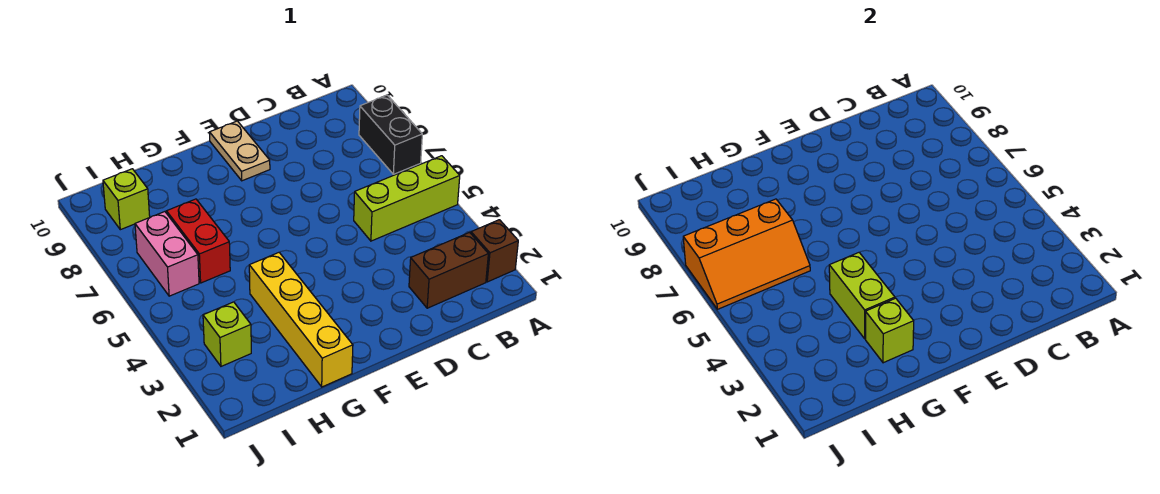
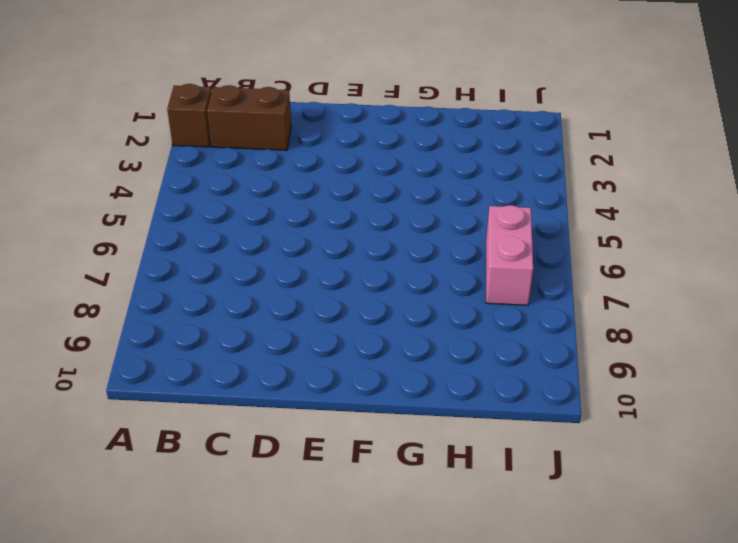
none -> lime 1x3 brick [354,156,460,241]
none -> black 1x2 brick [359,95,422,174]
none -> tan 1x2 plate [210,121,270,181]

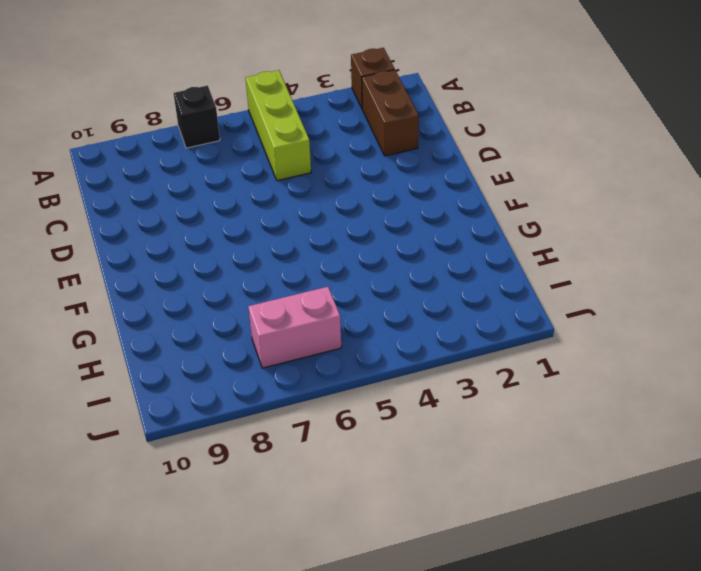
black 1x1 brick [174,85,220,148] -> black 1x2 brick [359,95,422,174]
none -> tan 1x2 plate [210,121,270,181]
none -> yellow 1x4 brick [249,253,353,387]
none -> red 1x2 brick [167,199,230,283]

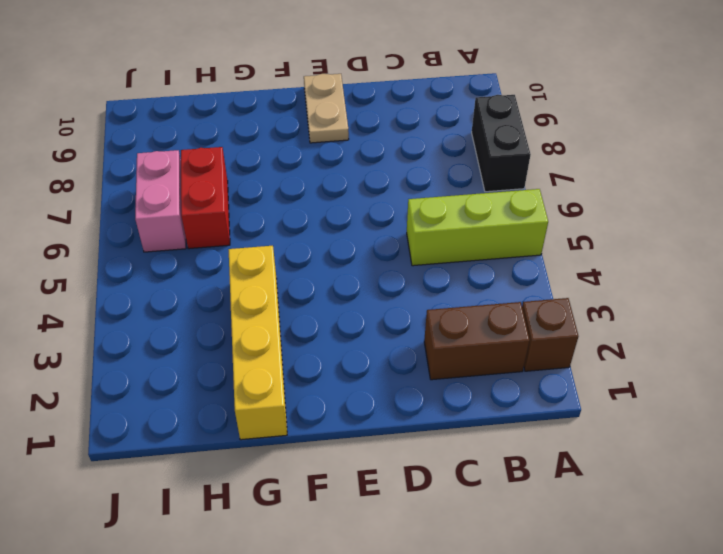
none -> lime 1x1 brick [203,302,251,366]
none -> lime 1x1 brick [103,169,150,230]
none -> lime 1x1 brick [866,298,914,363]

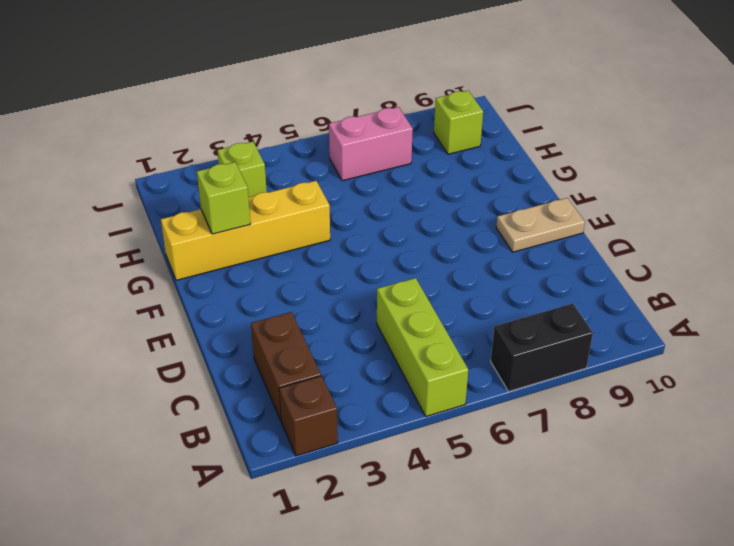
none -> red 1x2 brick [167,199,230,283]
none -> lime 1x2 brick [829,253,895,339]
none -> orange 2x3 slope [683,199,810,309]

